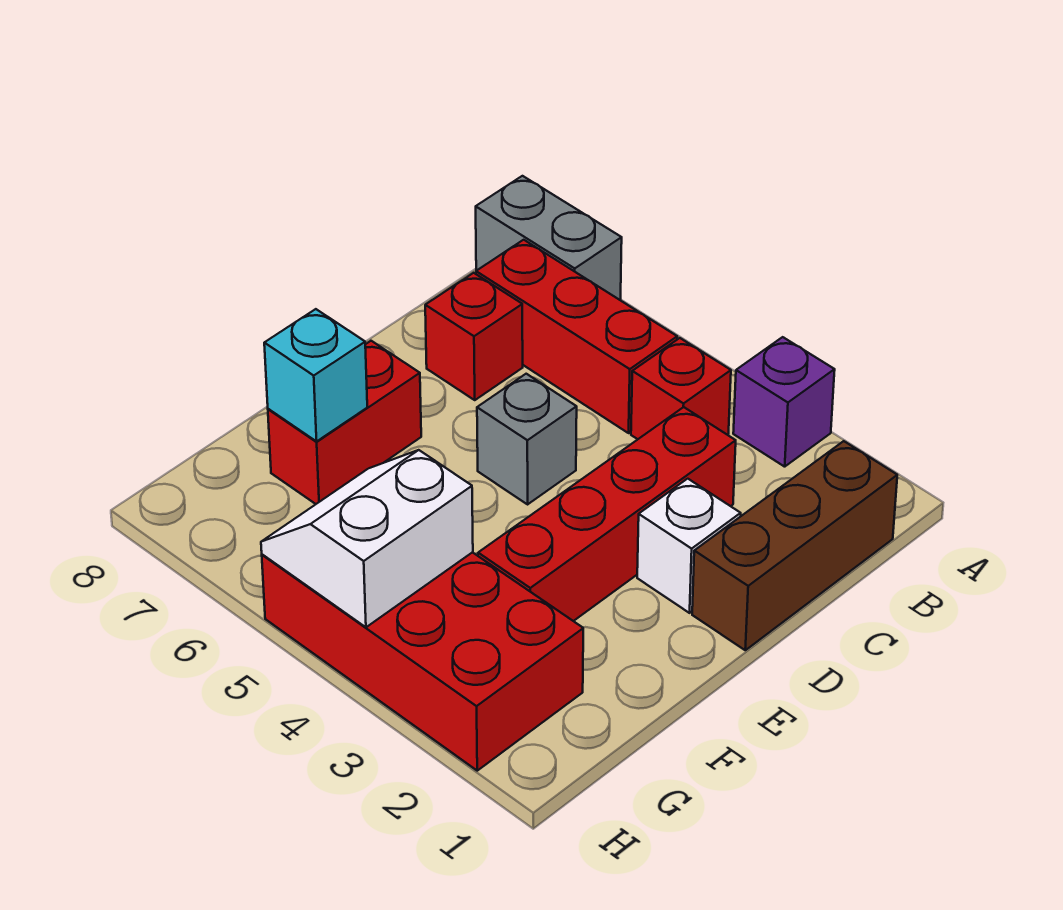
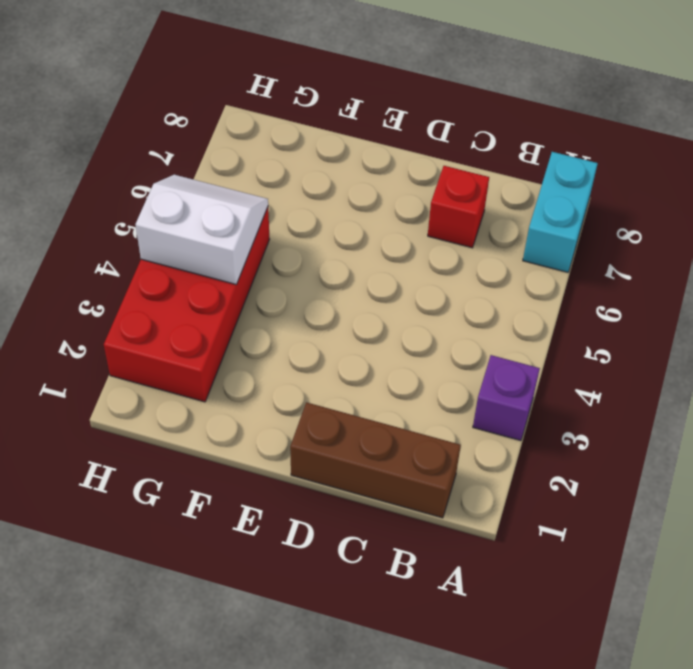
cyan 1x2 brick [523,152,598,272] -> grey 1x2 brick [476,176,622,300]
none -> red 1x1 brick [631,338,731,439]
none -> red 1x3 brick [476,240,677,433]
none -> red 1x4 brick [478,407,736,621]

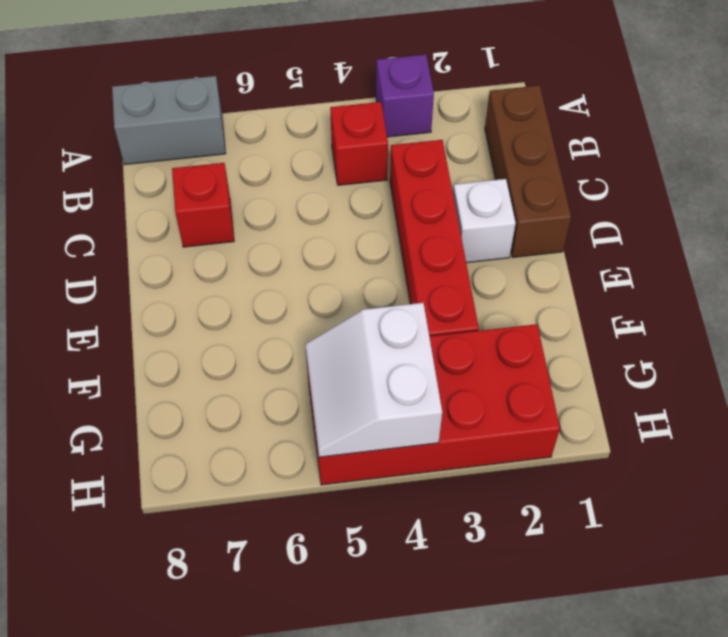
none -> red 1x3 brick [476,240,677,433]
none -> grey 1x1 brick [477,374,577,504]
none -> red 1x2 brick [268,341,421,504]

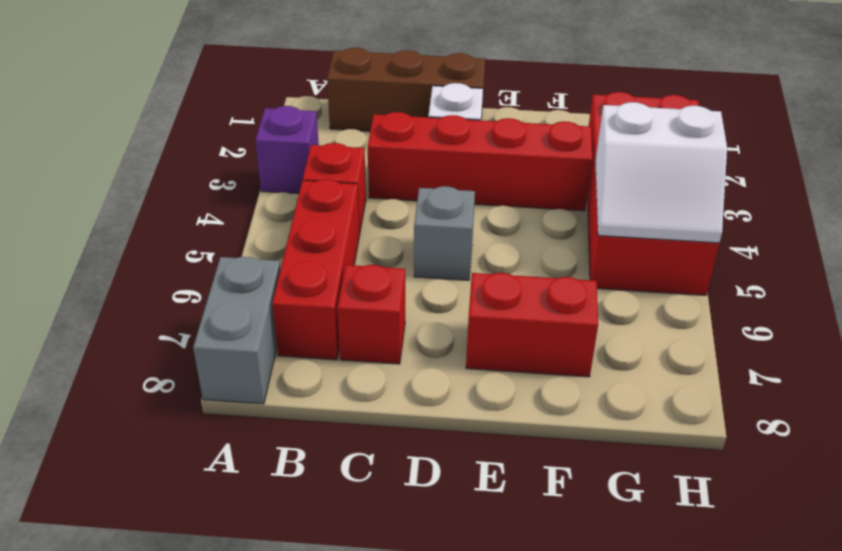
none -> cyan 1x1 brick [264,309,367,441]

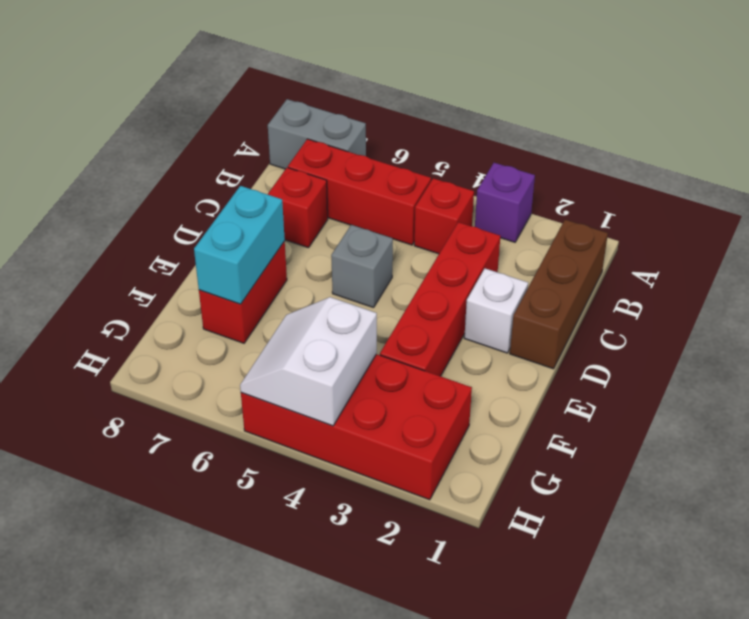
cyan 1x2 brick [194,186,285,304] -> cyan 1x1 brick [264,309,367,441]

